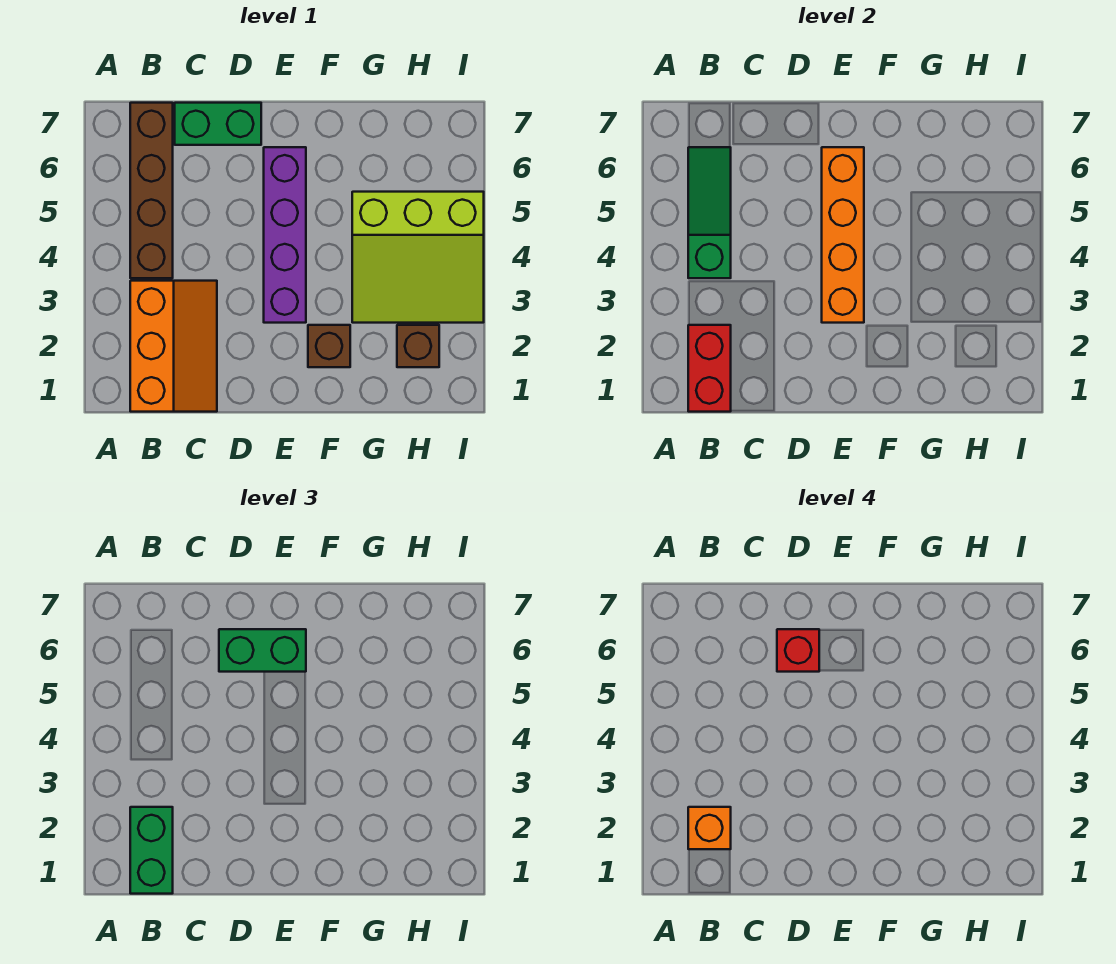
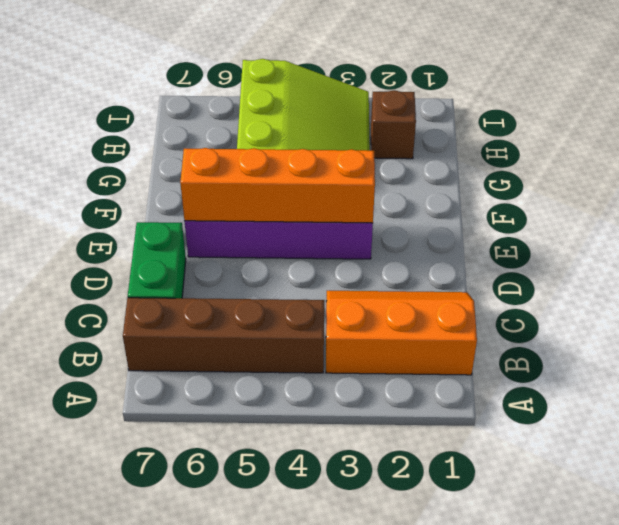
none -> brown 1x1 brick [308,325,350,367]
none -> red 1x2 brick [688,325,731,412]
none -> green 1x3 slope [688,147,731,278]

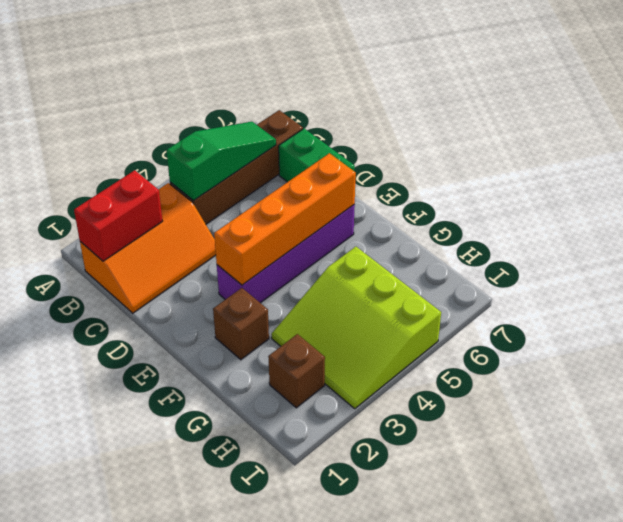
none -> green 1x2 brick [130,807,173,894]
none -> green 1x2 brick [219,629,306,672]
none -> orange 1x1 brick [688,807,731,849]

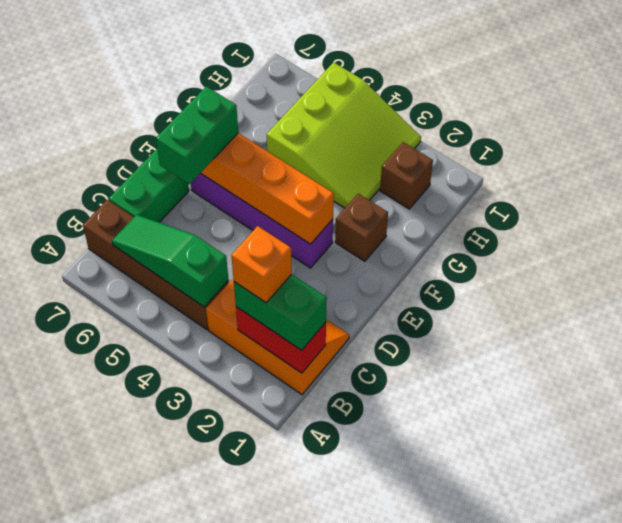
none -> red 1x1 brick [777,629,819,672]

